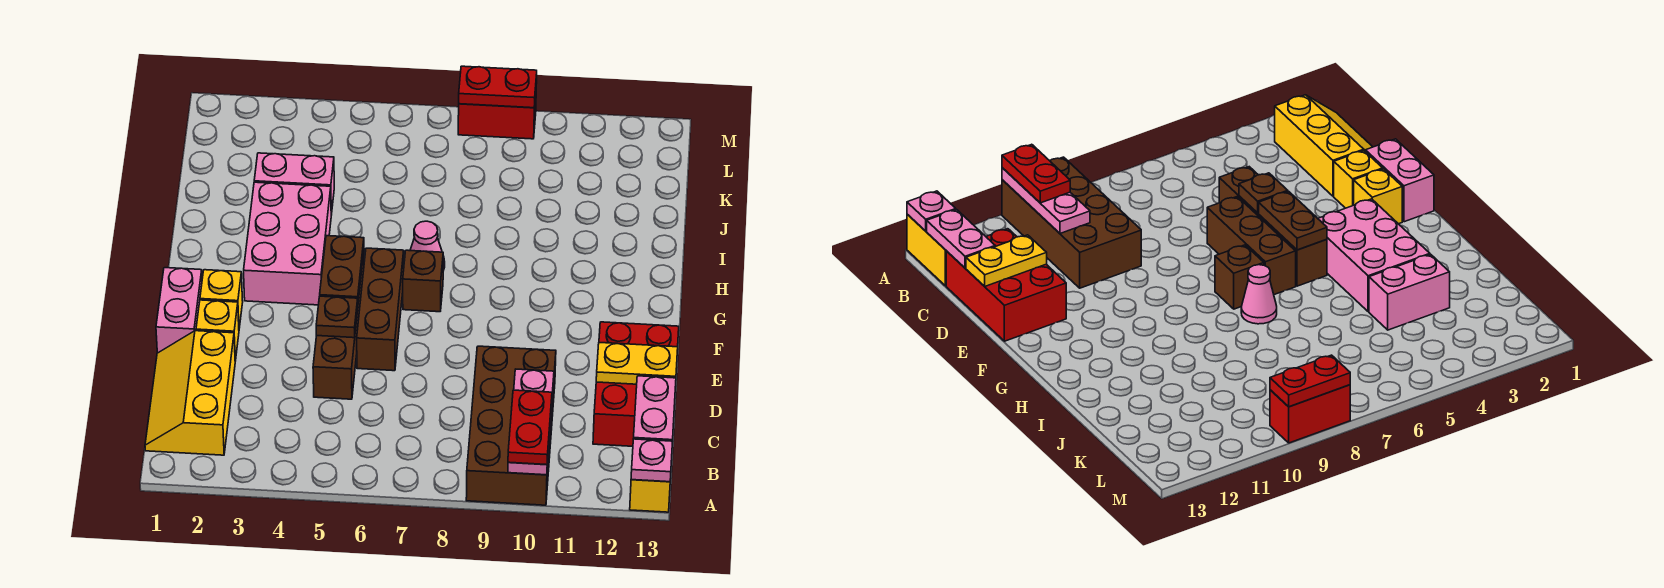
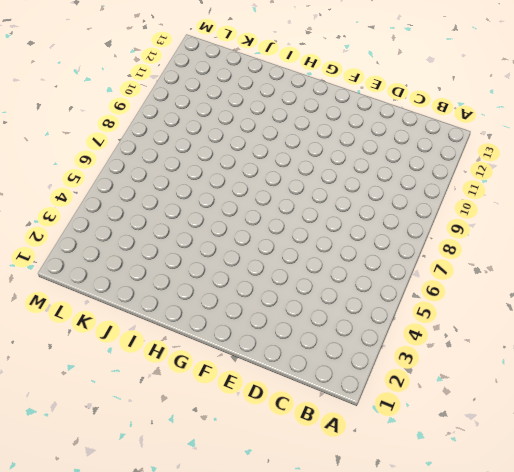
none -> brown 2x4 brick [466,346,556,505]
none -> yellow 1x2 brick [630,480,670,512]
none -> yellow 2x3 slope [145,331,235,455]

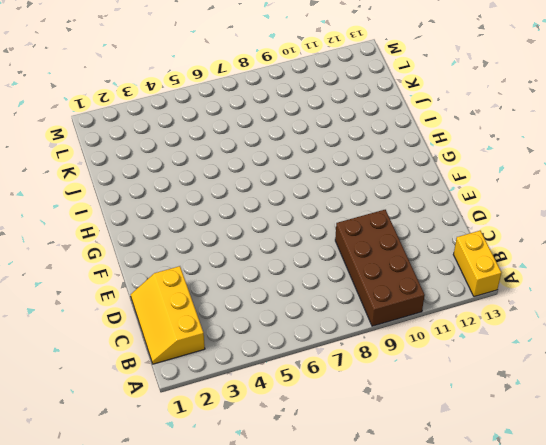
none -> red 2x3 brick [593,322,679,446]
none -> brown 1x4 brick [313,252,364,399]
none -> pink 1x2 brick [156,268,202,353]

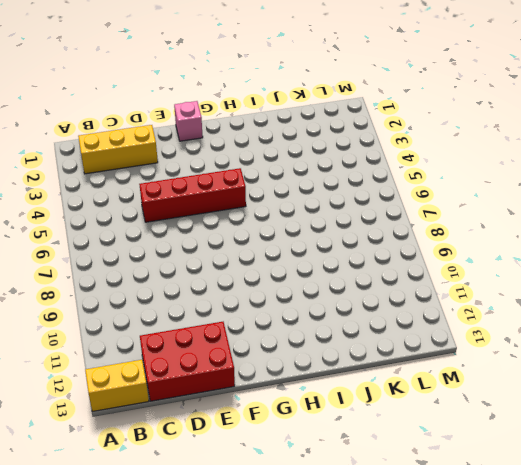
red 1x4 brick [139,168,246,222] -> brown 1x4 brick [313,252,364,399]
pink 1x1 brick [174,101,203,141] -> pink 1x2 brick [156,268,202,353]
none -> brown 2x4 brick [466,346,556,505]
none -> yellow 1x1 brick [196,300,239,361]
none -> brown 1x3 brick [357,248,404,371]

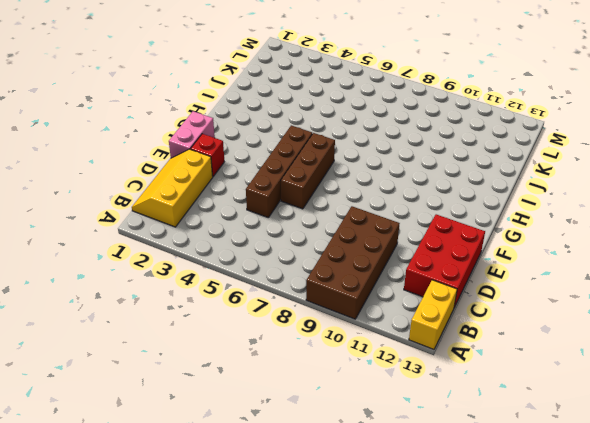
red 1x1 brick [191,134,224,176] -> yellow 1x1 brick [196,300,239,361]
none -> yellow 1x1 brick [200,270,243,328]
none -> pink 2x3 brick [244,182,331,305]
none -> brown 1x1 brick [403,250,443,312]

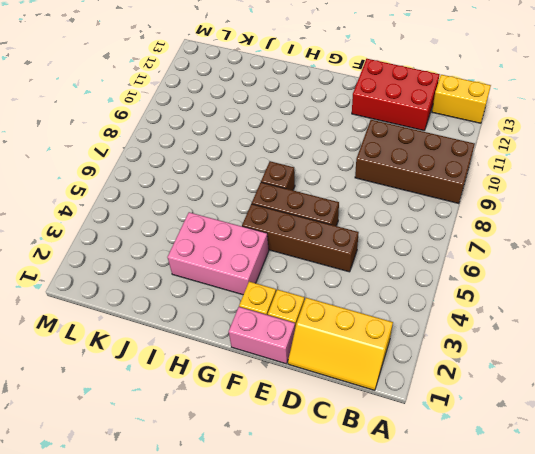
none -> pink 1x1 cone [410,221,445,271]
none -> pink 1x2 brick [254,153,334,215]
none -> red 1x2 brick [458,82,537,139]

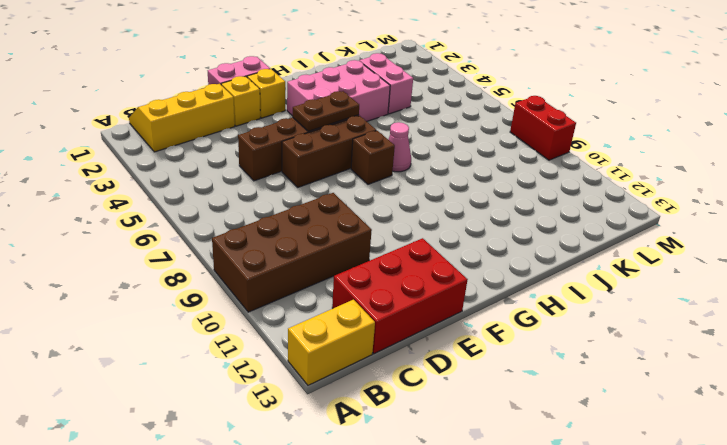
none -> pink 1x3 plate [508,369,554,475]
none -> pink 1x1 plate [631,439,672,482]
none -> pink 1x2 plate [633,376,676,441]

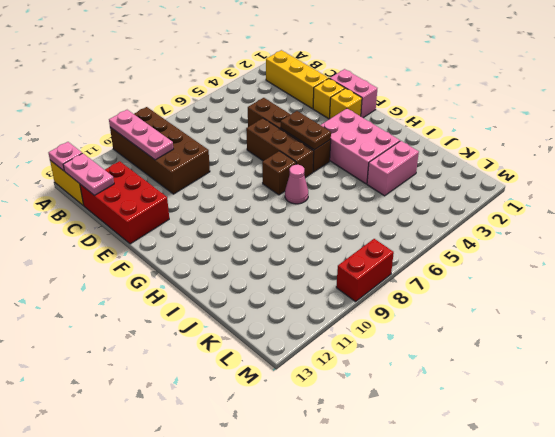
none -> yellow 1x2 plate [596,343,678,384]
none -> brown 1x1 plate [316,296,358,338]
none -> red 1x2 plate [459,66,537,108]

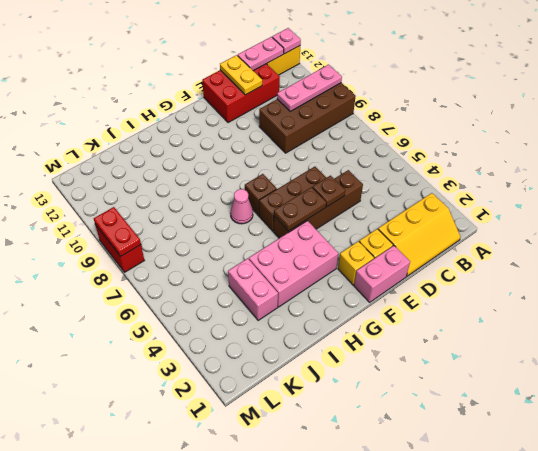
none -> red 1x2 plate [508,390,552,465]

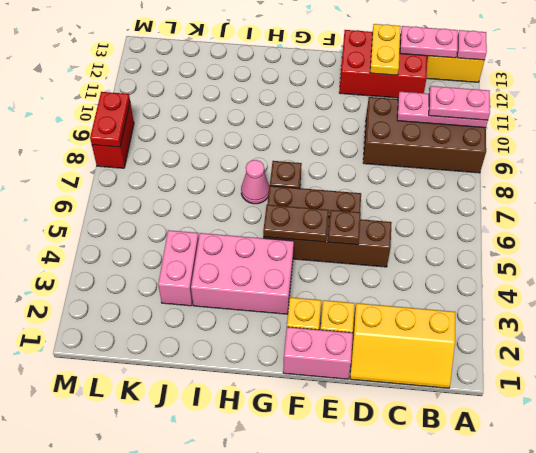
pink 1x2 plate [429,86,490,120] -> red 1x2 plate [508,390,552,465]

